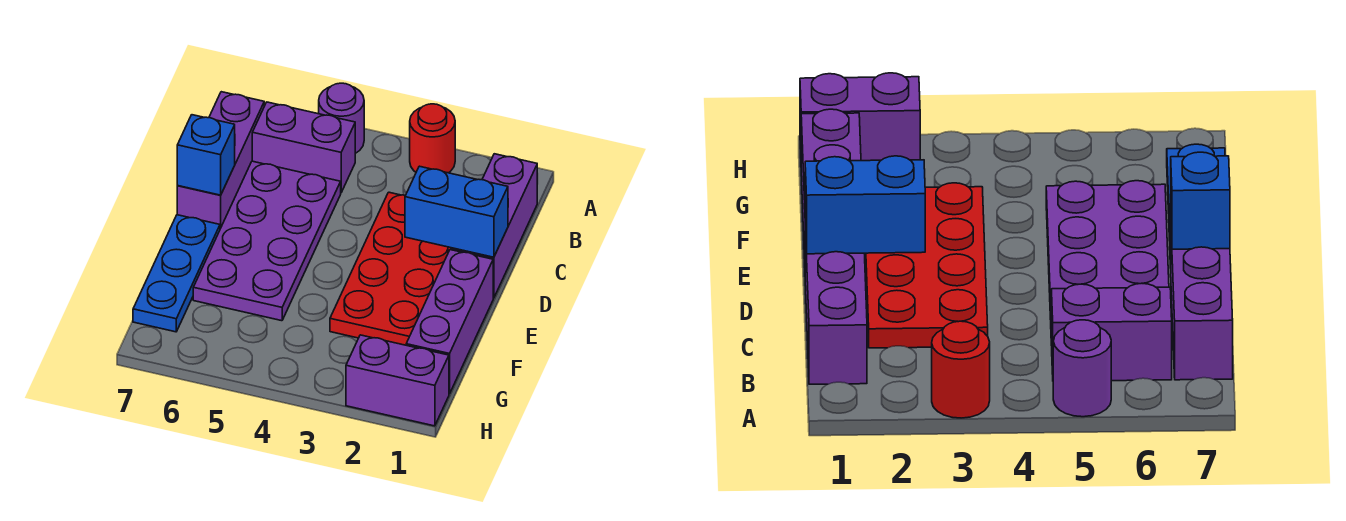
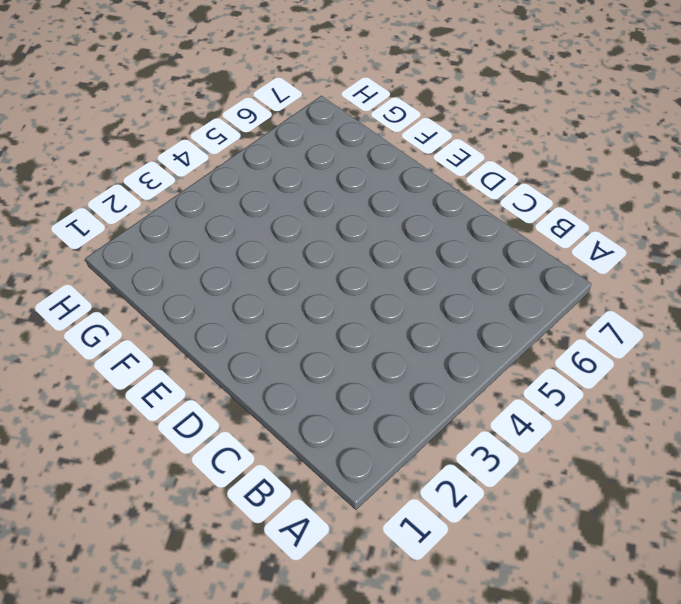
none -> red 1x1 round brick [410,104,455,173]
none -> purple 1x1 round brick [319,83,364,153]
none -> purple 1x3 brick [451,154,537,298]

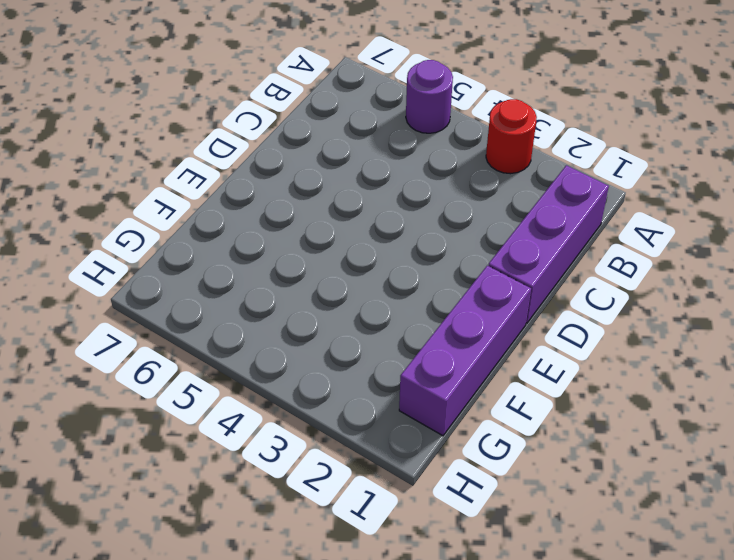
none -> purple 1x2 brick [252,102,355,192]
none -> purple 1x3 brick [177,92,264,229]
none -> red 2x4 plate [330,192,451,345]

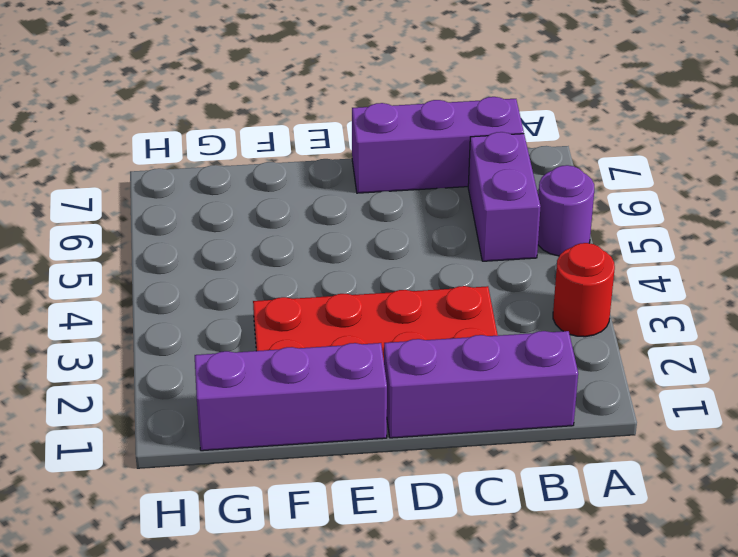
none -> purple 2x4 plate [193,161,341,321]
none -> blue 1x3 plate [133,215,220,332]
none -> purple 1x2 brick [346,335,449,426]

